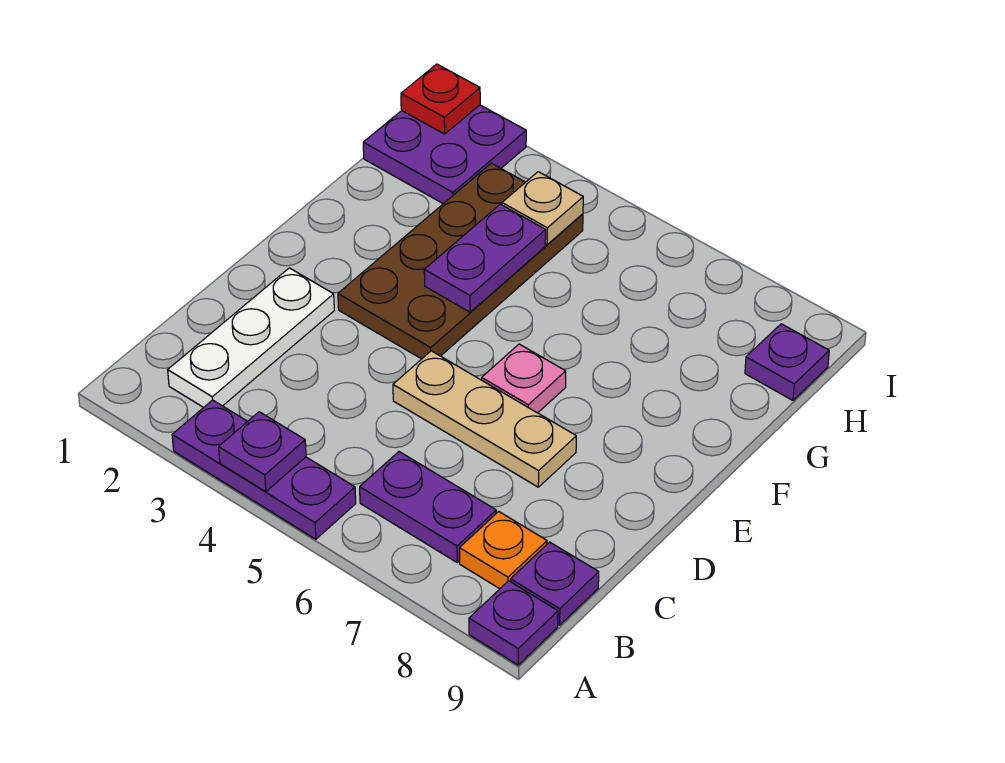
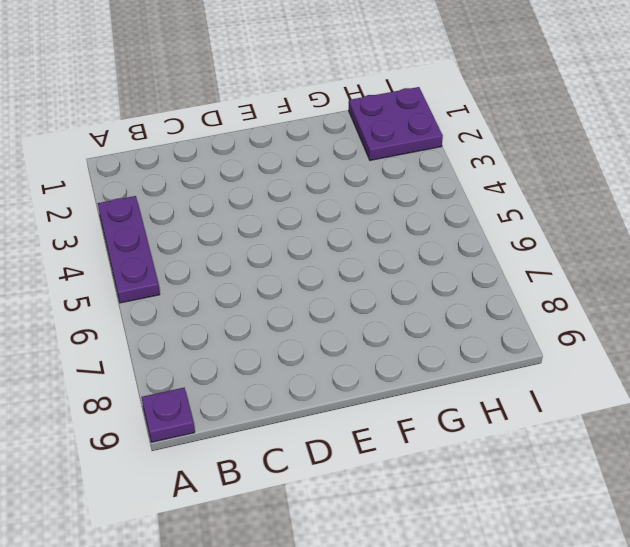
none -> white 1x3 plate [168,268,334,407]
none -> purple 1x2 plate [360,452,496,562]
none -> orange 1x1 plate [460,512,547,589]

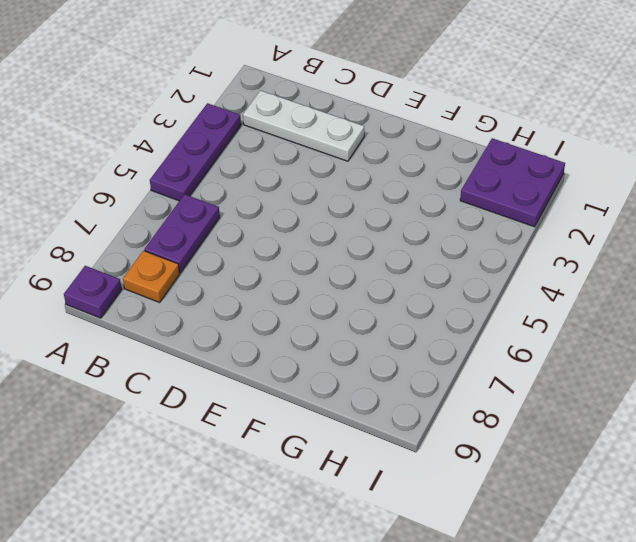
none -> purple 1x1 plate [511,542,599,625]
none -> tan 1x3 plate [393,351,576,487]
none -> brown 2x4 plate [338,163,583,359]

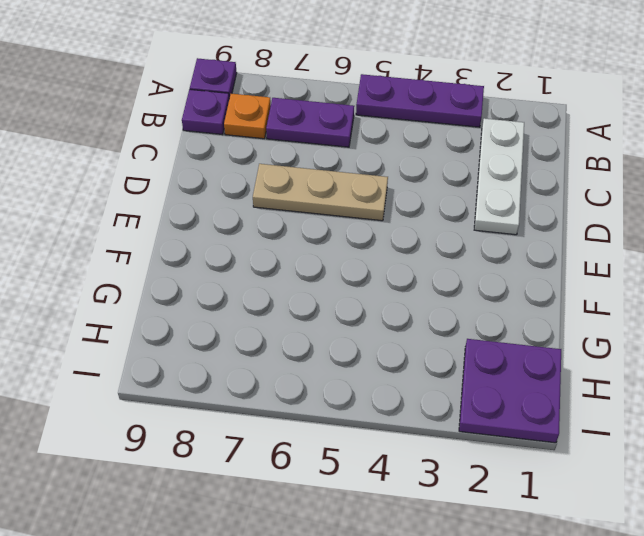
none -> brown 2x4 plate [338,163,583,359]
none -> pink 1x1 plate [482,344,566,413]
none -> purple 1x1 plate [745,324,829,400]

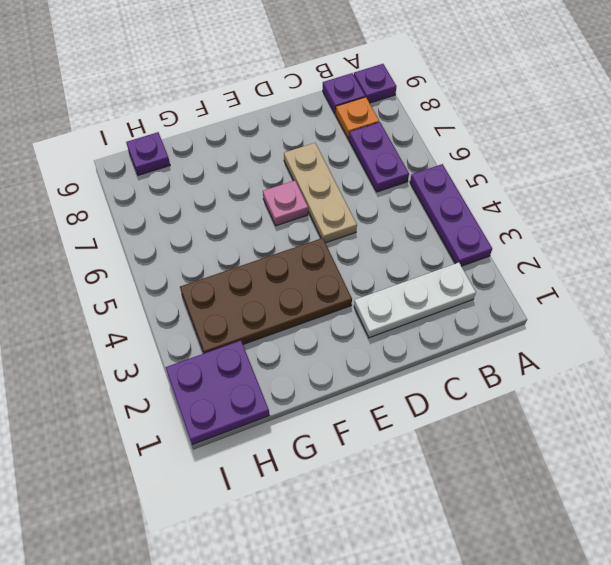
none -> purple 1x1 plate [219,412,306,492]
none -> purple 1x2 plate [424,204,546,312]
none -> tan 1x1 plate [502,172,583,245]

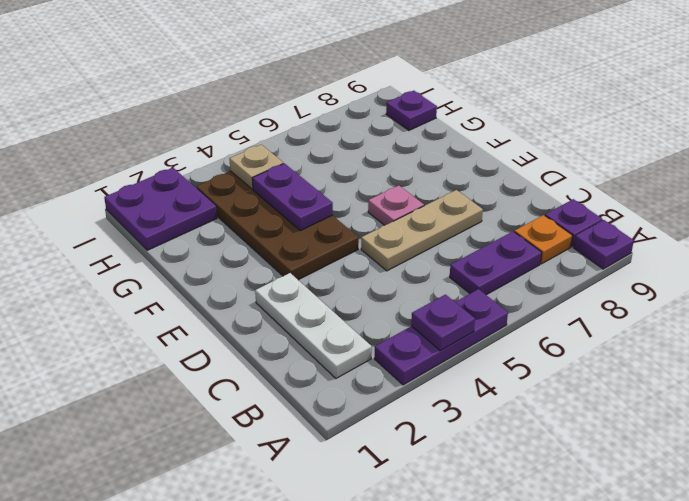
none -> red 1x1 plate [401,64,480,134]

